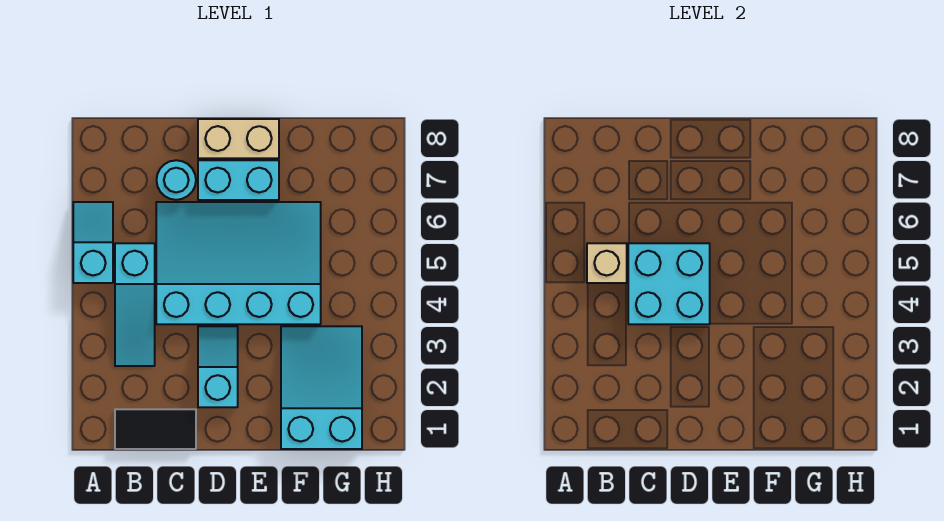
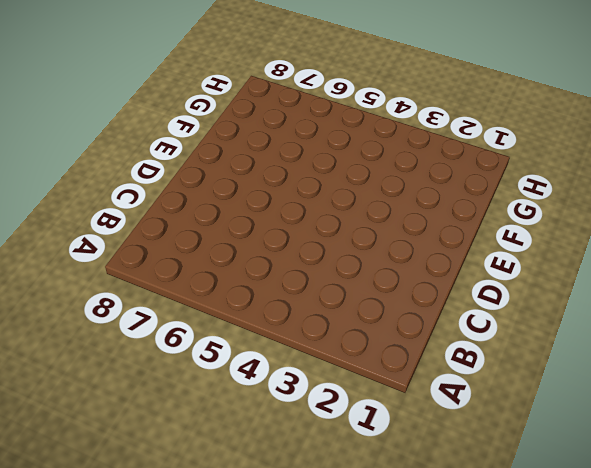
none -> cyan 1x2 slope [73,202,113,283]
none -> black 1x2 tile [115,409,196,449]

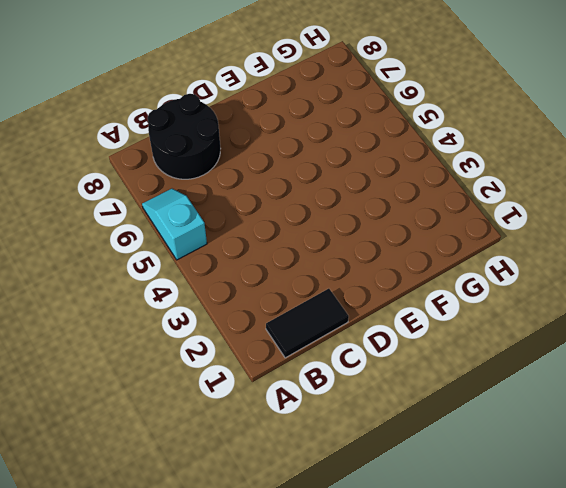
black 2x2 round brick [148,94,221,179] -> cyan 1x1 round brick [157,160,196,200]
none -> cyan 1x3 slope [115,243,155,366]
none -> cyan 3x4 slope [156,202,321,324]

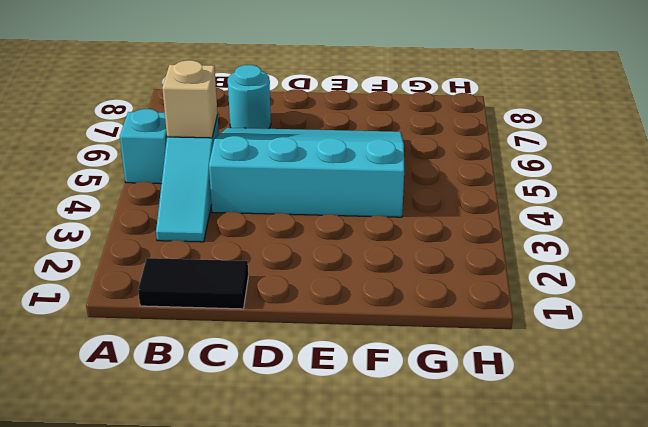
none -> cyan 1x2 slope [198,326,238,407]
none -> cyan 1x2 brick [198,160,279,200]

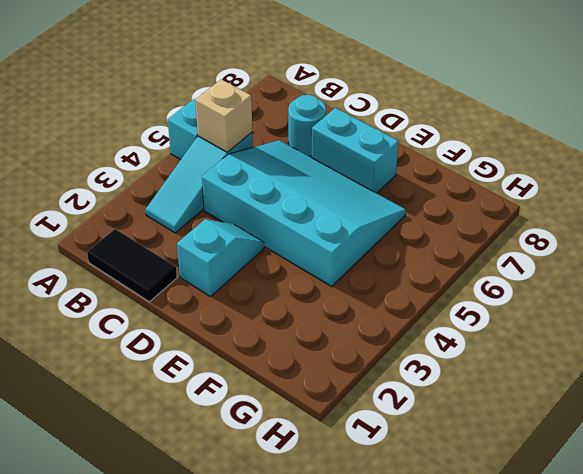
none -> tan 1x2 brick [198,119,279,158]
none -> cyan 2x3 slope [281,326,362,449]

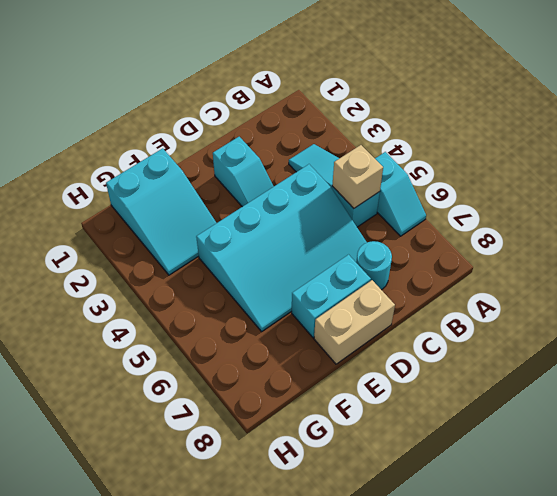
none -> black 1x2 tile [115,409,196,449]
none -> cyan 2x2 brick [628,243,710,324]

